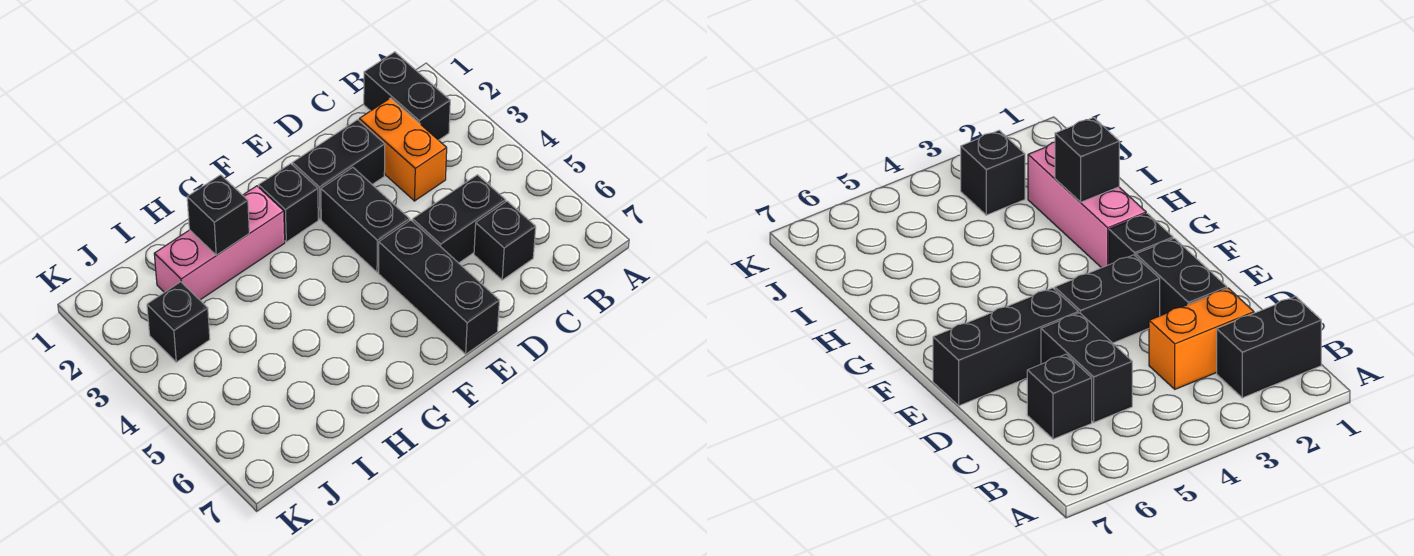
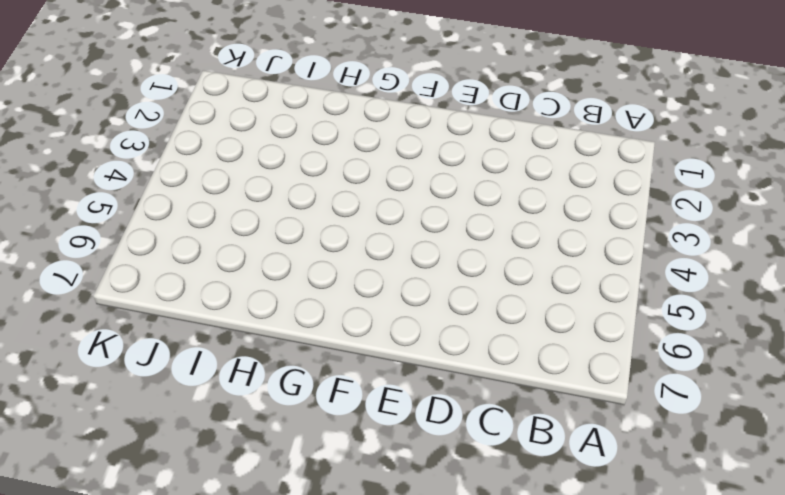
none -> black 1x2 brick [364,52,450,140]
none -> orange 1x2 brick [359,98,447,201]

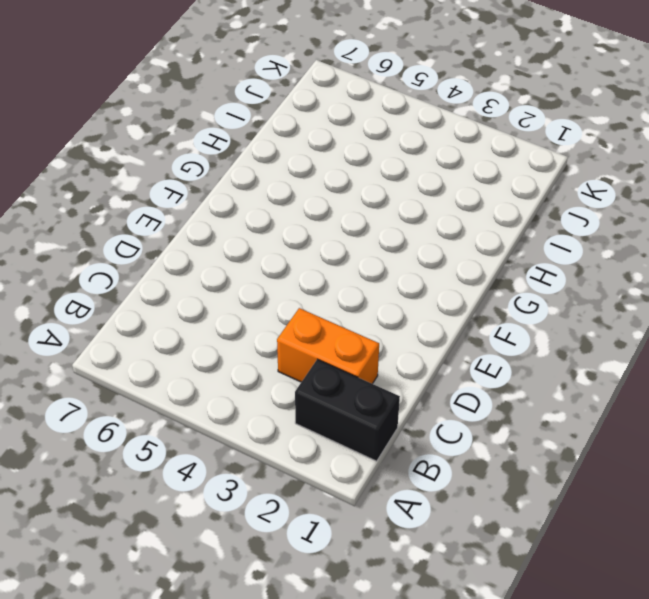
none -> black 1x2 brick [413,175,506,263]
none -> black 1x1 brick [474,201,536,280]

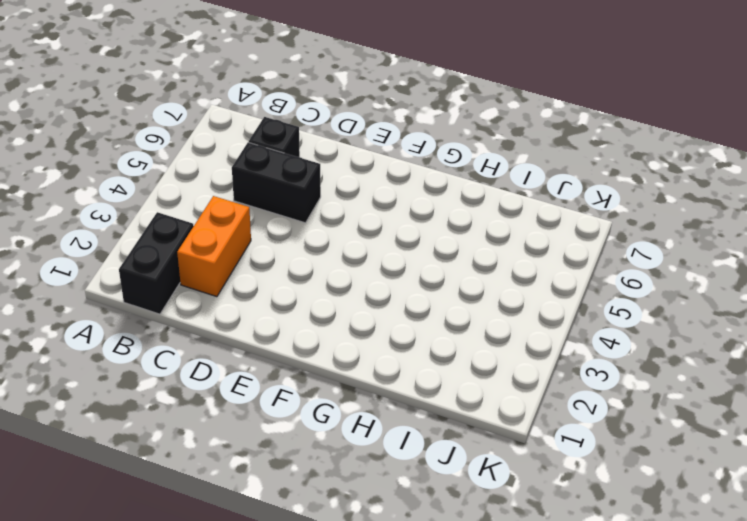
none -> black 1x2 brick [292,120,385,219]
none -> black 1x2 brick [321,167,410,272]

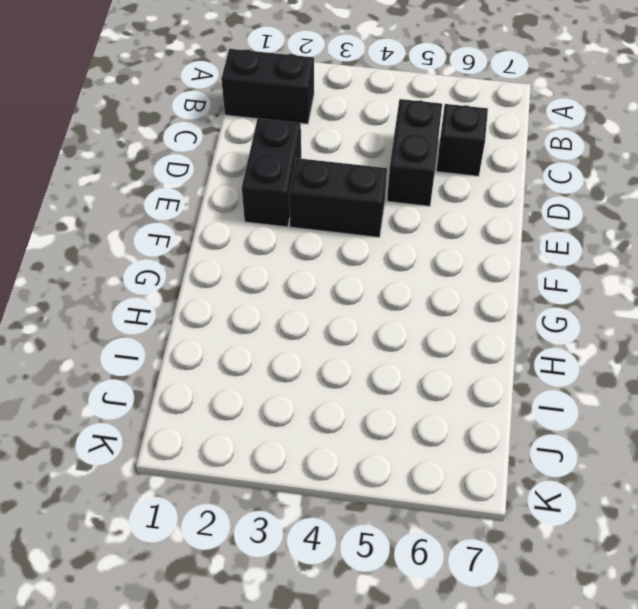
none -> orange 1x2 brick [359,98,447,201]
none -> black 1x3 brick [378,220,499,354]

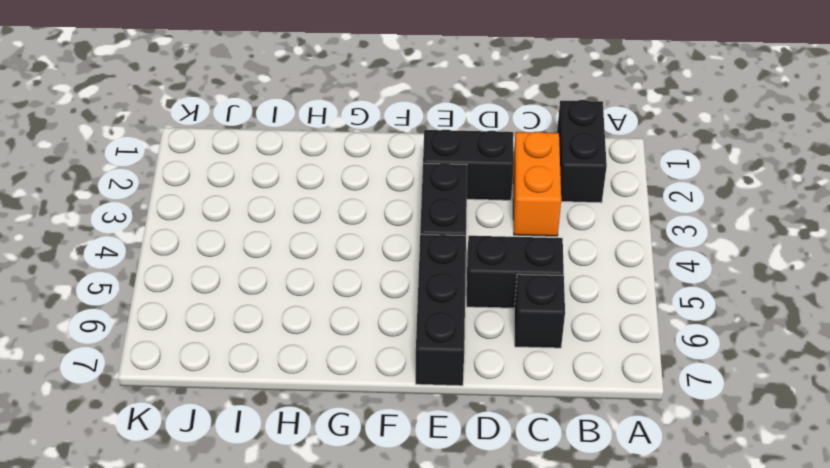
none -> black 1x1 brick [259,164,318,242]
none -> pink 1x3 brick [154,186,285,300]

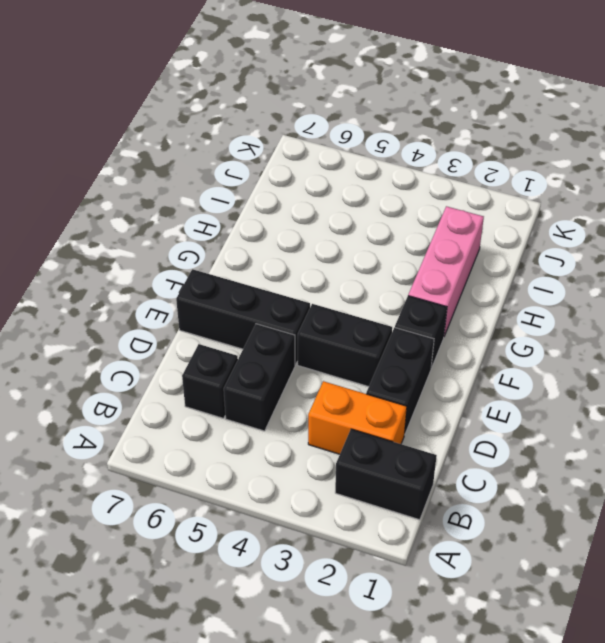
none -> black 1x1 brick [147,282,210,362]
none -> black 1x1 brick [187,175,249,255]

